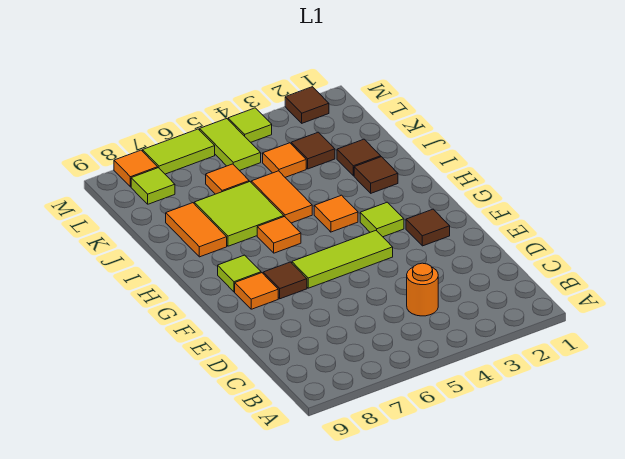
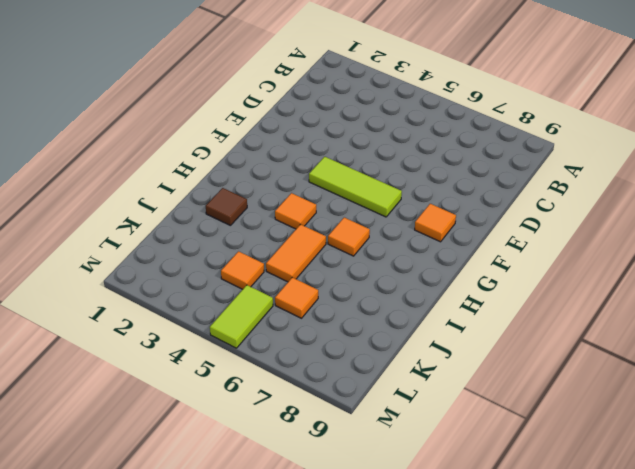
none -> orange 1x1 round brick [407,263,438,316]
none -> brown 1x1 tile [406,209,450,246]
none -> brown 1x1 tile [263,262,307,299]

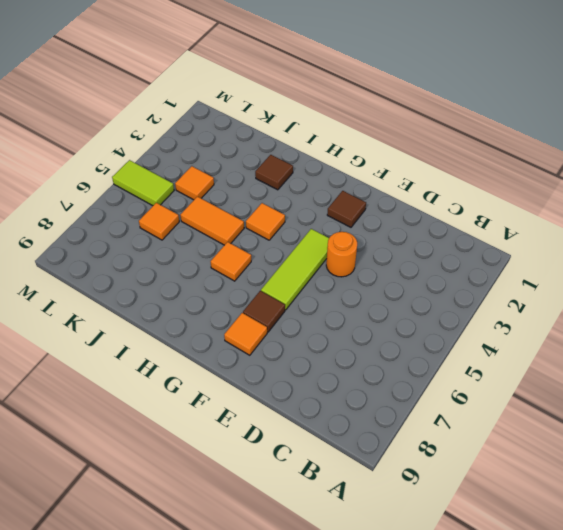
orange 1x1 round brick [326,232,357,277] -> orange 1x1 round brick moved to [407,263,438,316]
none -> lime 1x1 tile [360,202,404,237]
none -> lime 1x1 tile [218,255,261,292]
none -> lime 2x2 tile [194,182,284,246]

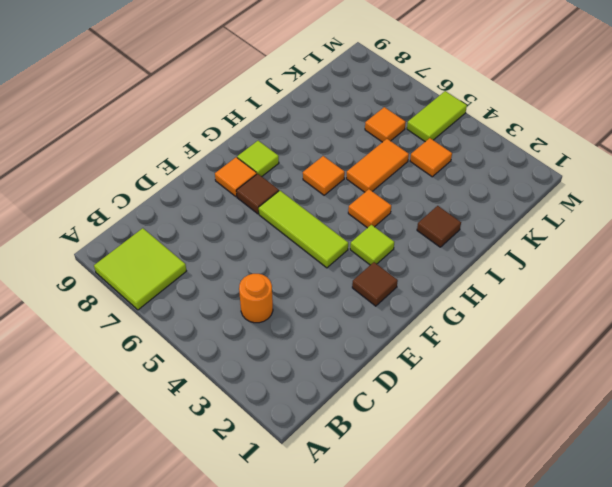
lime 2x2 tile [94,228,186,310] -> lime 2x2 tile moved to [194,182,284,246]
none -> orange 1x2 tile [166,203,227,257]
none -> brown 1x1 tile [337,139,381,176]
none -> brown 1x1 tile [291,132,335,169]

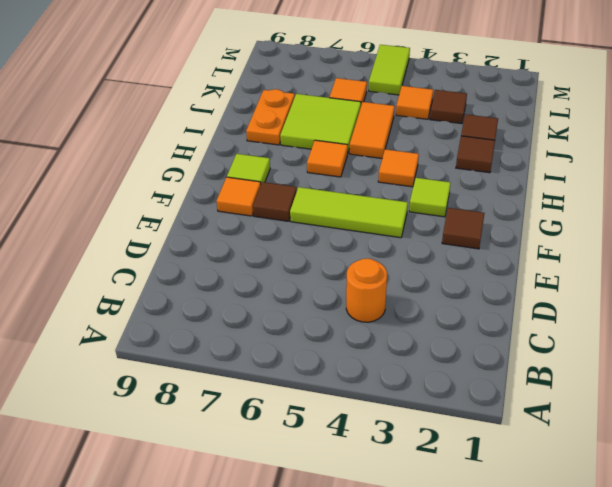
orange 1x2 plate [246,89,295,145] -> orange 1x2 tile [166,203,227,257]
none -> lime 1x1 tile [131,168,175,204]
none -> brown 1x1 tile [285,87,329,123]
none -> lime 1x1 tile [228,108,272,142]

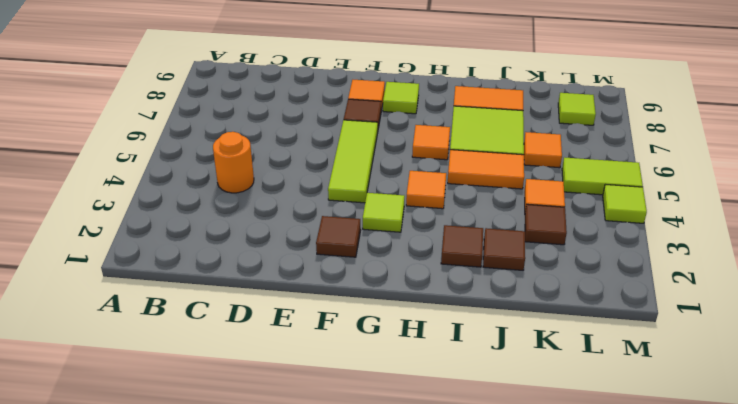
none -> brown 1x1 tile [285,87,329,123]
none -> lime 1x2 tile [143,129,215,174]
none -> orange 1x1 tile [114,150,158,187]

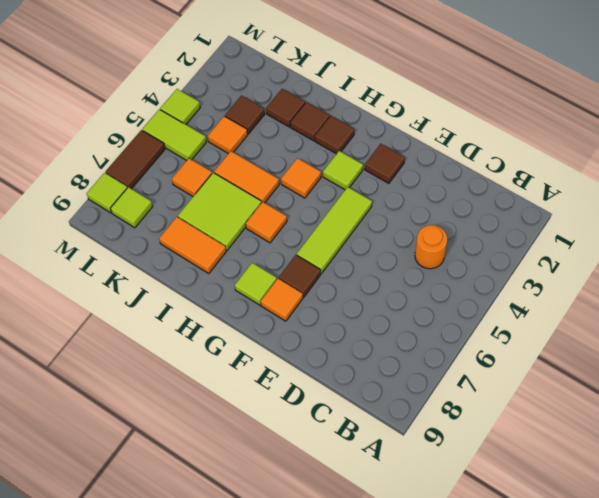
brown 1x1 tile [315,116,354,154] -> brown 1x1 tile moved to [285,87,329,123]
brown 1x2 tile [106,130,165,189] -> lime 1x2 tile [143,129,215,174]
lime 1x1 tile [87,173,127,213] -> orange 1x1 tile [114,150,158,187]

